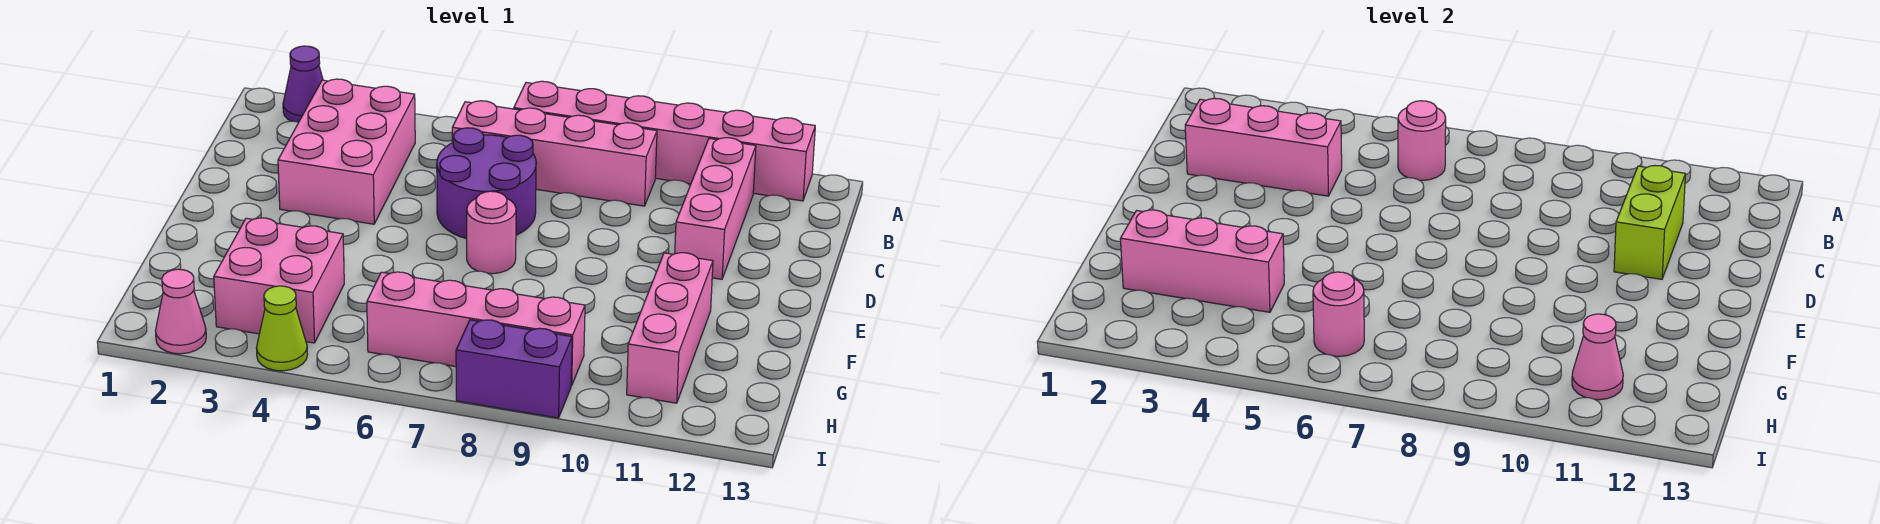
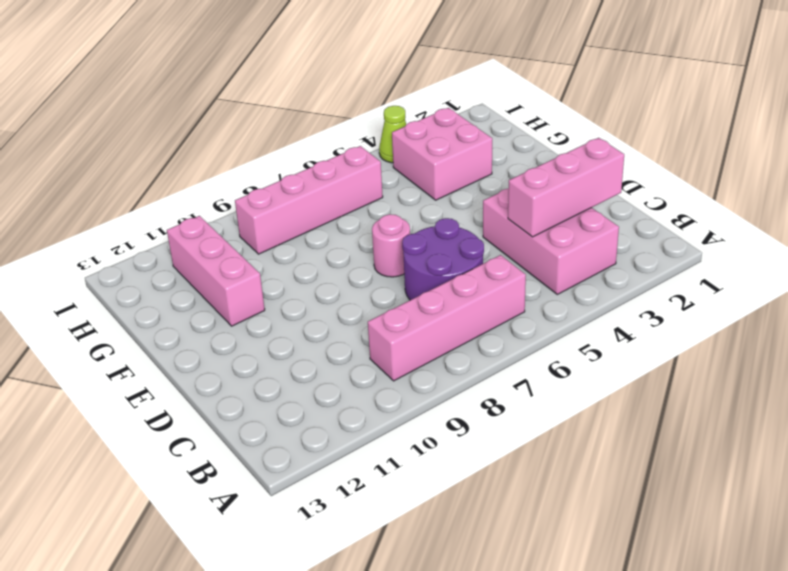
none -> purple 1x1 cone [283,46,323,122]
none -> pink 1x6 brick [514,81,815,201]
none -> pink 1x3 brick [675,138,756,279]

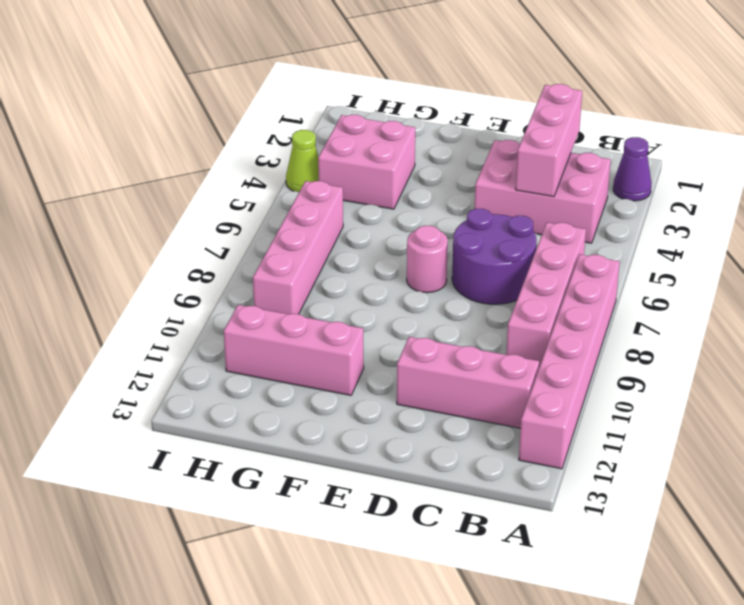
none -> pink 1x1 cone [156,269,206,354]
none -> purple 1x2 brick [456,320,572,418]
none -> pink 1x1 round brick [1398,101,1446,180]

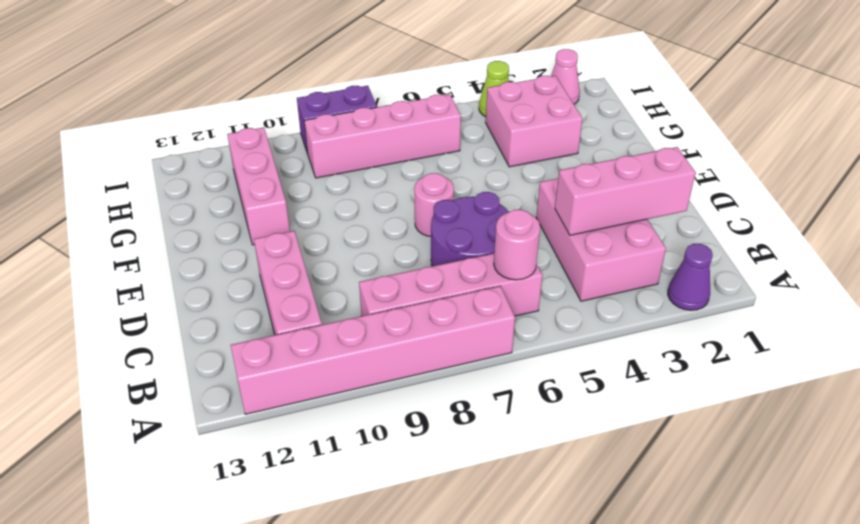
none -> lime 1x2 brick [1614,165,1686,279]
none -> pink 1x3 brick [1120,210,1284,312]
none -> pink 1x1 round brick [1313,272,1364,356]

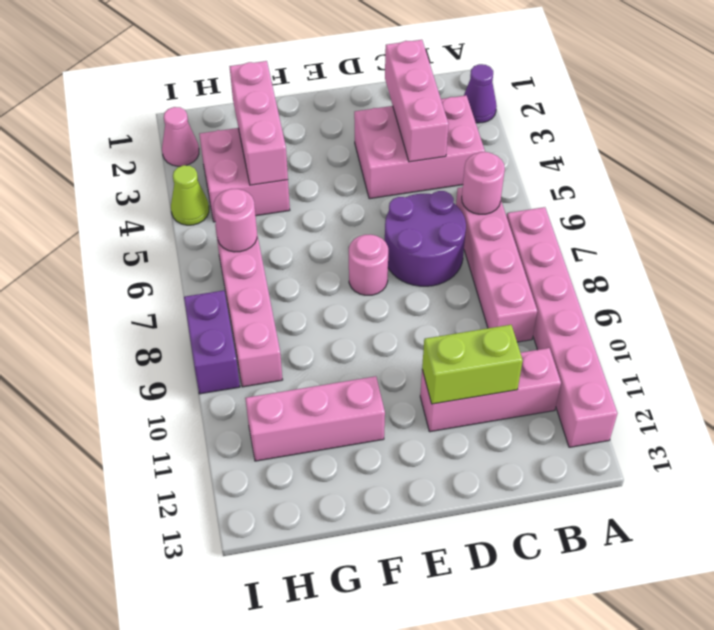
none -> pink 1x1 cone [1572,314,1623,400]

